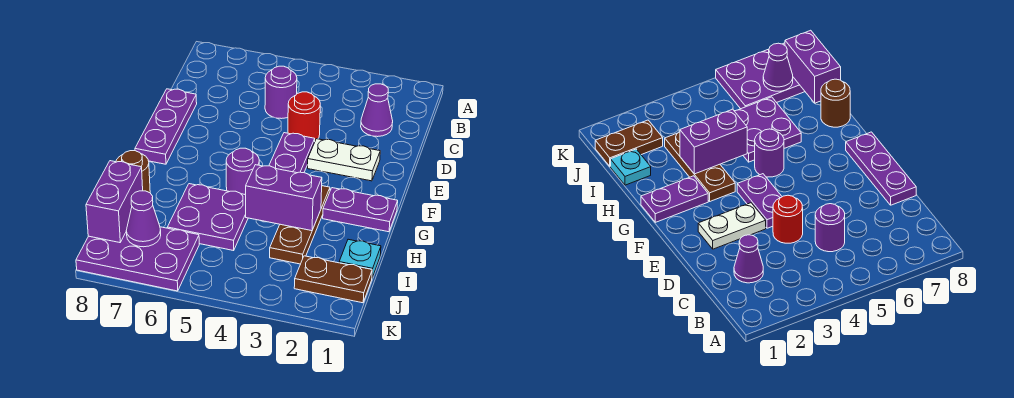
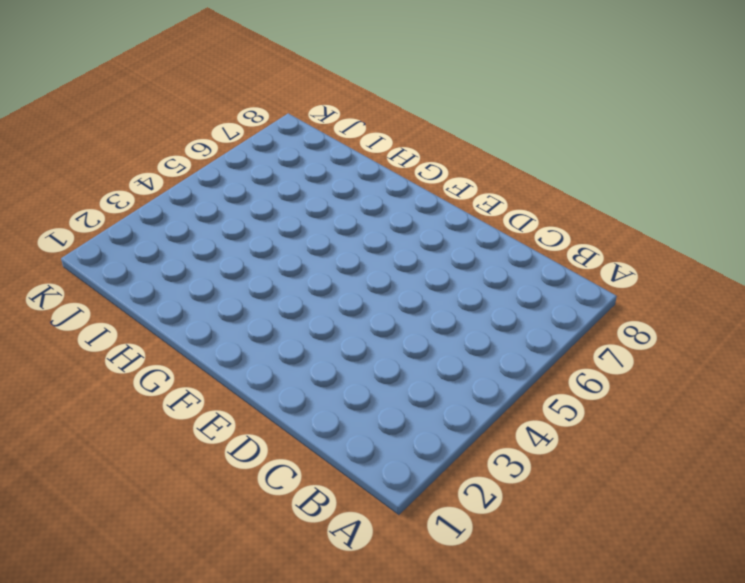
none -> purple 1x1 cone [361,84,393,137]
none -> purple 1x1 round brick [265,66,297,119]
none -> red 1x1 round brick [288,92,320,140]

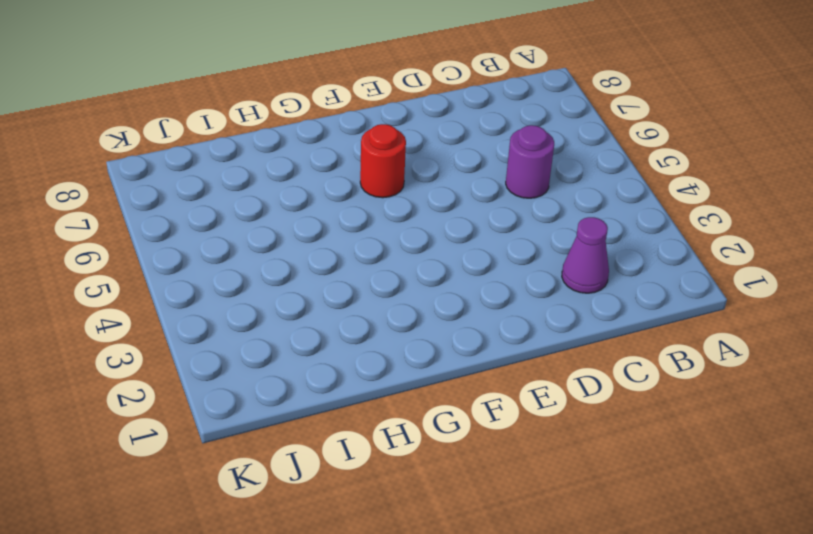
red 1x1 round brick [360,124,406,198] -> red 1x1 round brick moved to [288,92,320,140]
none -> purple 1x3 plate [135,89,197,164]
none -> white 1x2 plate [308,139,380,181]
none -> purple 1x2 plate [269,133,315,173]

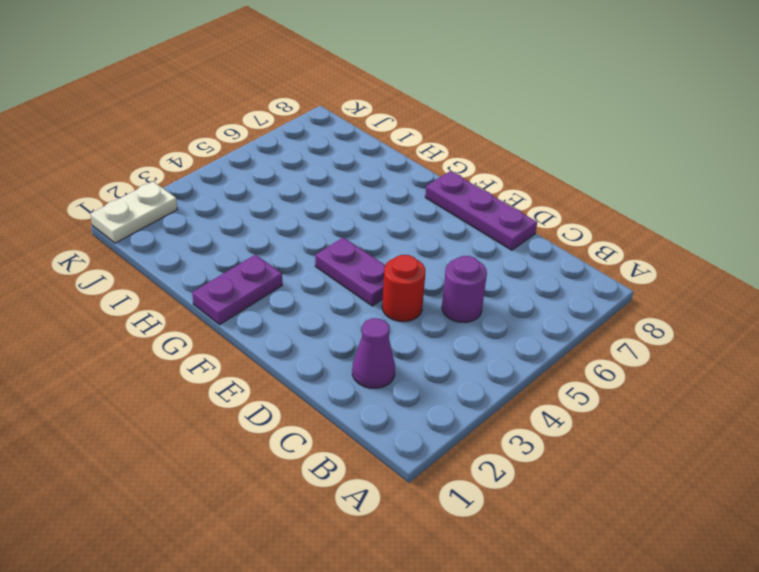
white 1x2 plate [90,182,177,243] -> white 1x2 plate moved to [308,139,380,181]
none -> brown 1x3 plate [270,186,330,264]
none -> purple 1x1 round brick [226,148,259,195]
none -> purple 2x2 plate [167,184,248,251]

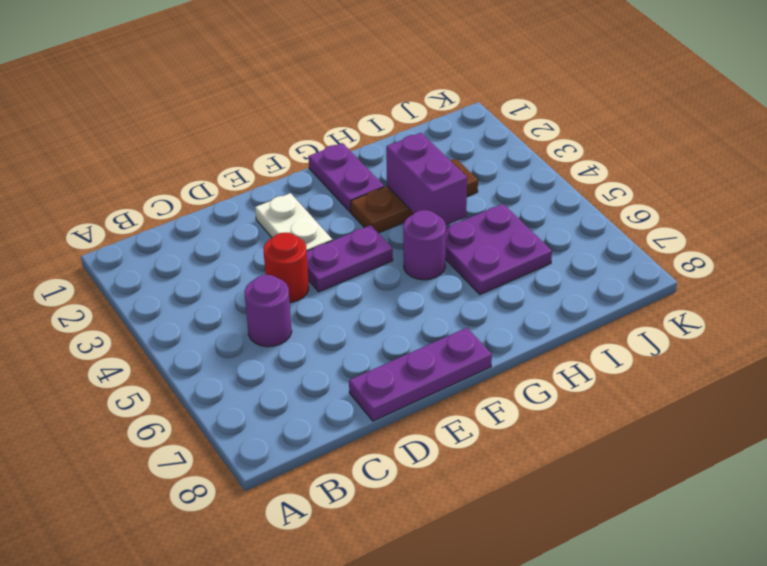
none -> purple 1x1 cone [361,84,393,137]
none -> brown 1x1 round brick [116,151,150,193]
none -> cyan 1x1 plate [339,239,381,277]

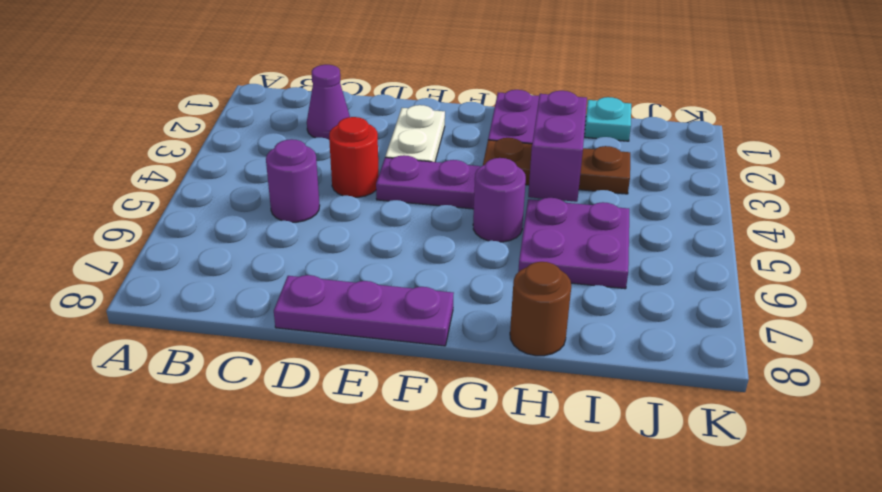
none -> brown 1x2 plate [294,256,372,303]
none -> purple 2x3 plate [76,227,199,291]
none -> purple 1x2 brick [86,161,143,243]

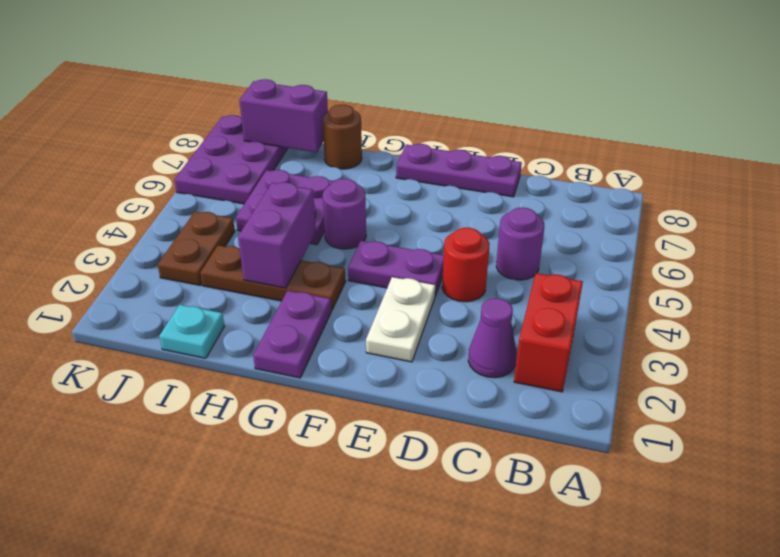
red 1x2 brick [514,273,583,392] -> none
brown 1x2 plate [158,212,235,285] -> brown 1x2 plate moved to [294,256,372,303]
none -> purple 1x1 cone [126,191,161,247]

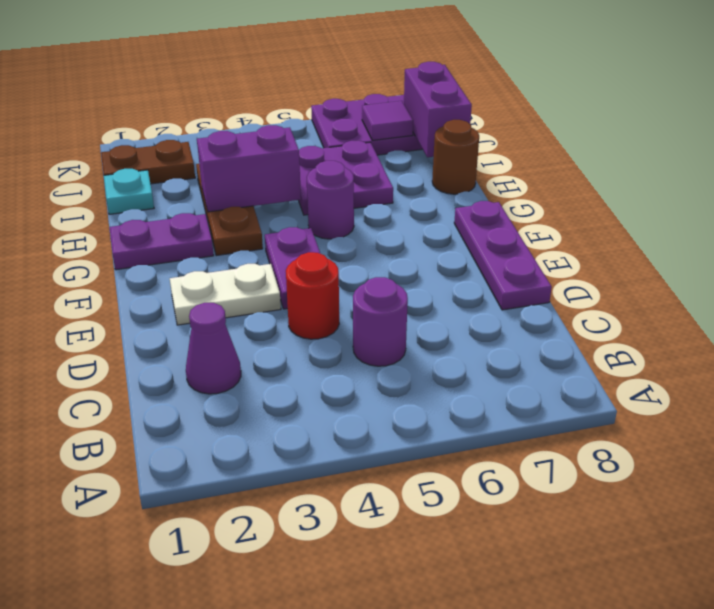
purple 1x1 tile [362,101,413,140] -> purple 1x1 cone [126,191,161,247]

